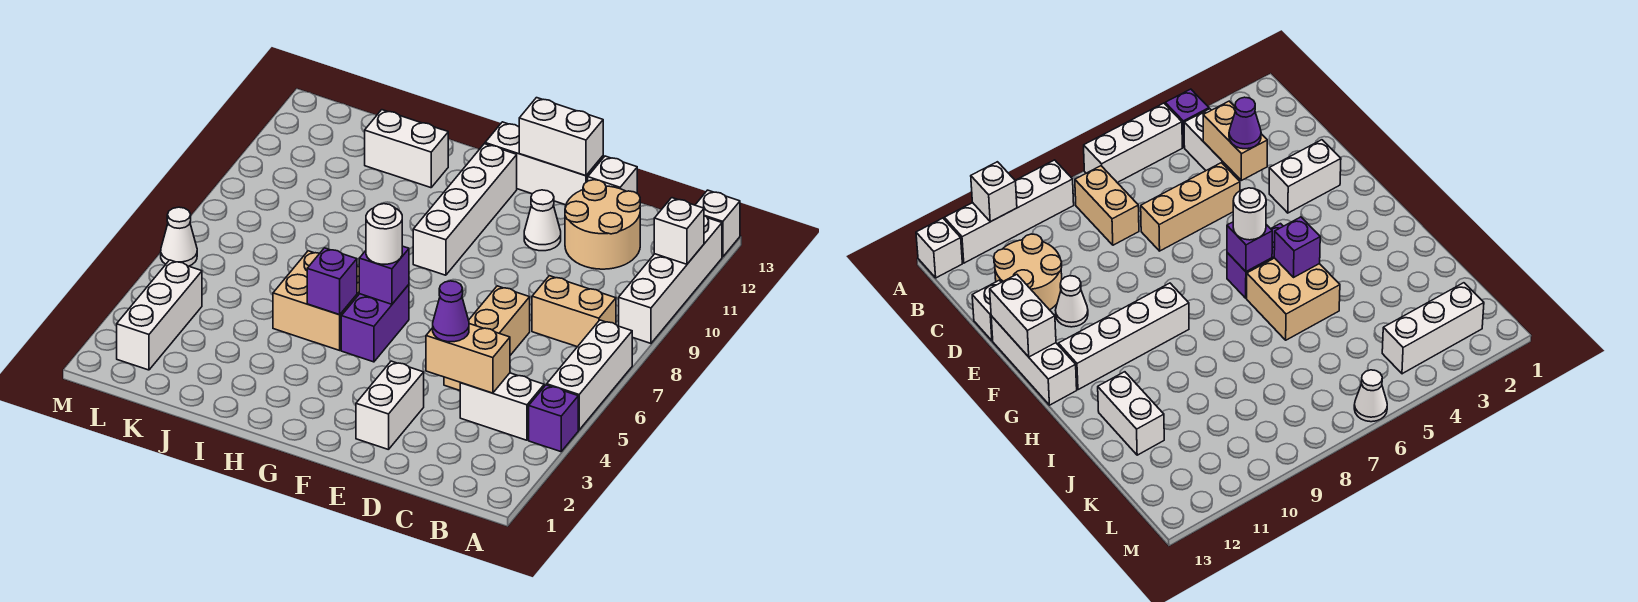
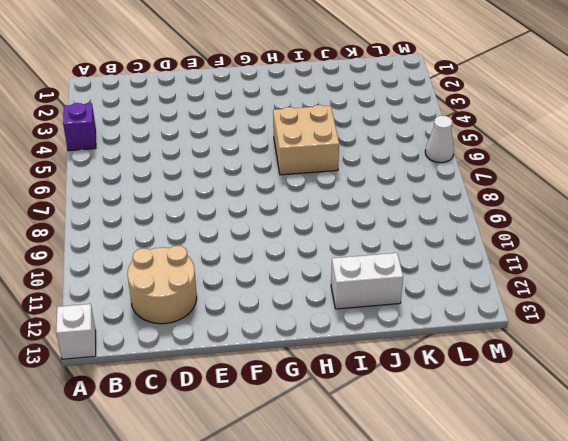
none -> white 1x3 brick [547,320,632,430]
none -> white 1x4 brick [619,216,722,343]
none -> white 1x2 brick [460,373,544,440]

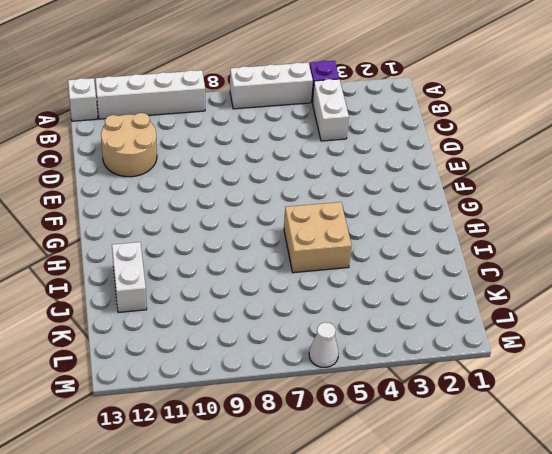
none -> tan 1x2 brick [532,276,616,347]
none -> tan 1x3 brick [444,286,530,390]
none -> white 1x1 brick [588,156,637,193]

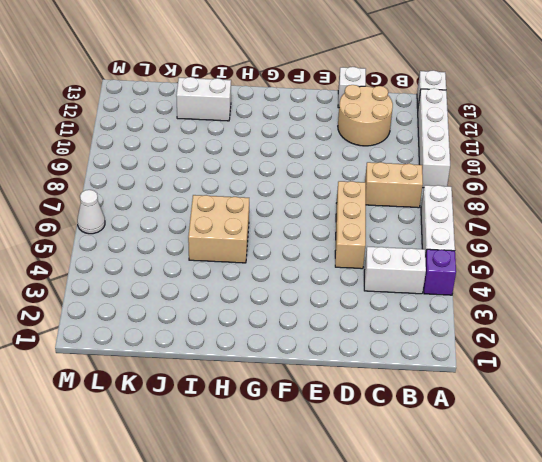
none -> white 1x2 brick [356,361,424,450]
none -> white 1x1 cone [524,190,561,251]
none -> white 1x3 brick [485,122,603,205]

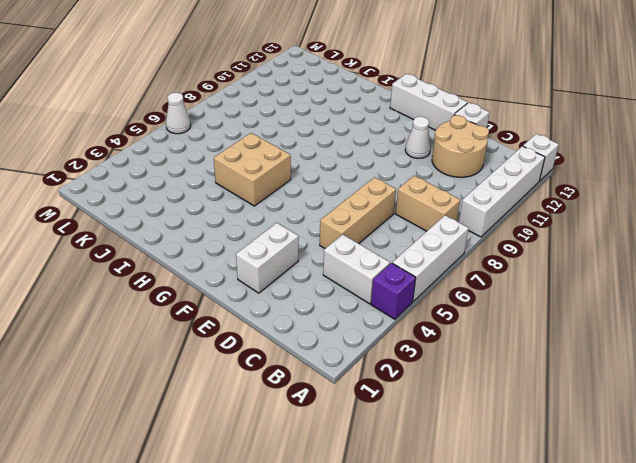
none -> purple 1x2 brick [341,285,409,362]
none -> white 1x4 brick [413,144,517,275]
none -> white 1x2 brick [365,110,448,188]

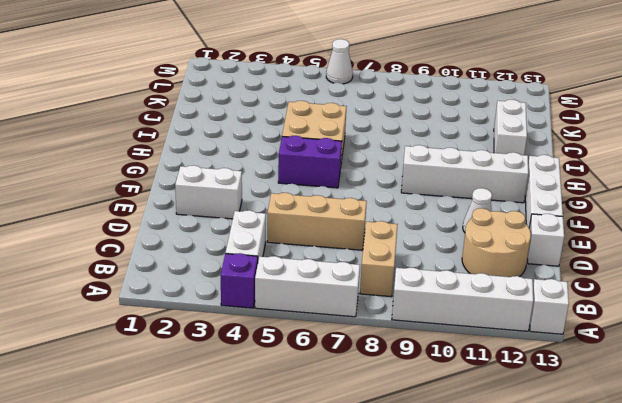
none -> white 1x3 brick [117,260,202,370]
none -> white 1x1 brick [654,198,704,264]
none -> tan 1x2 brick [426,324,510,393]

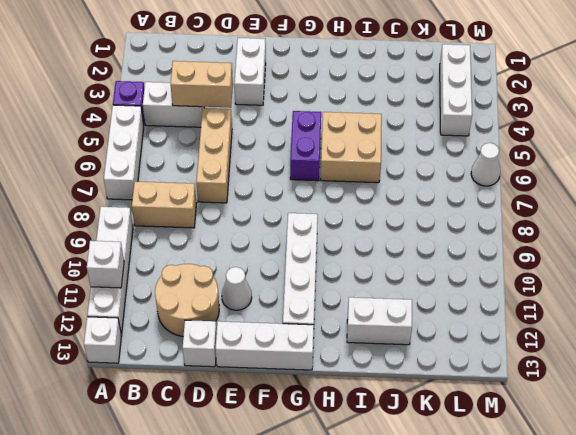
none -> white 1x2 brick [519,98,603,176]
none -> purple 1x1 brick [359,246,409,304]
none -> purple 1x1 brick [307,248,357,315]

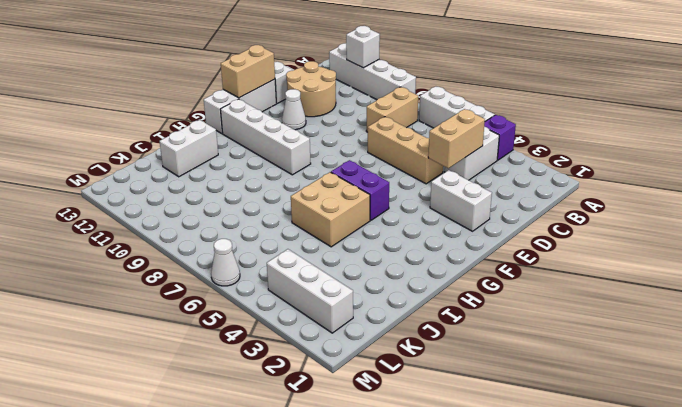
tan 1x2 brick [221,45,275,98] -> white 1x2 brick [519,98,603,176]
none -> white 1x1 brick [696,190,740,257]
none -> purple 1x1 brick [359,246,409,304]
none -> purple 1x1 brick [307,248,357,315]

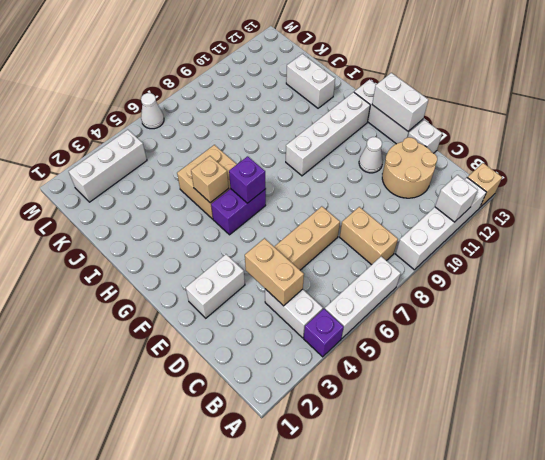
tan 1x1 brick [467,163,502,207] -> white 1x1 brick [696,190,740,257]
tan 1x1 brick [191,156,229,203] -> purple 1x1 brick [307,248,357,315]
none -> purple 1x1 cone [433,281,469,342]
none -> white 1x1 round brick [366,204,402,264]

